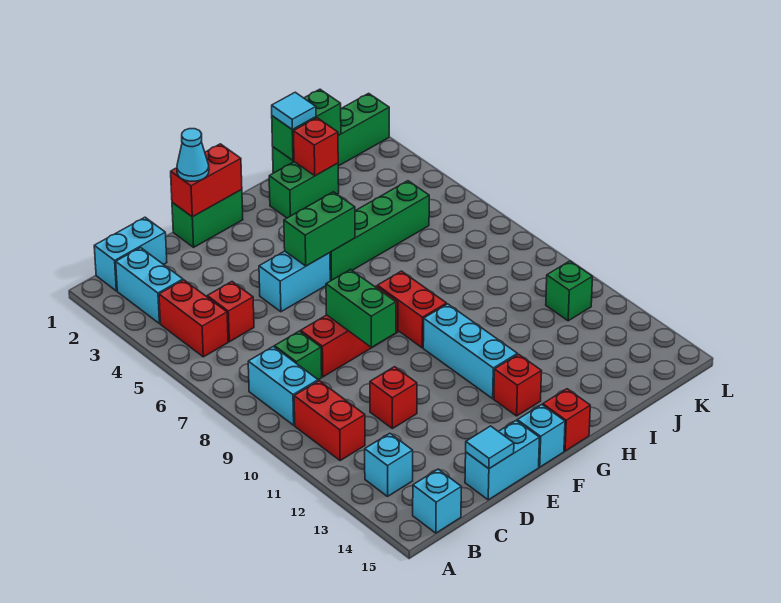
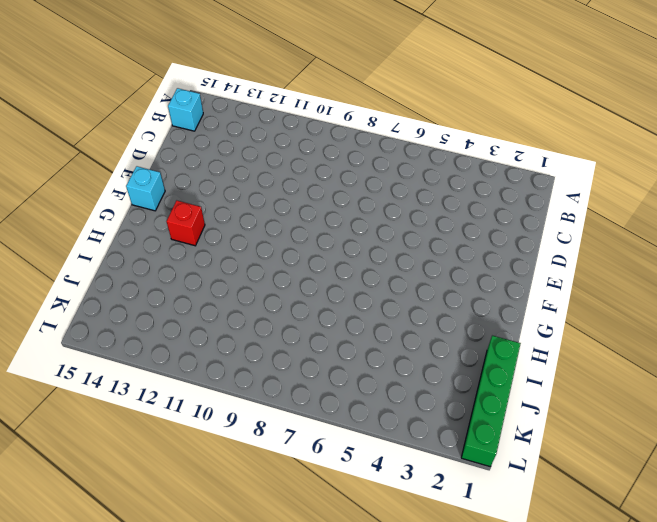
none -> cyan 1x2 brick [94,217,167,291]
none -> cyan 1x2 brick [116,248,183,324]
none -> red 1x2 brick [159,280,228,357]
none -> cyan 1x2 brick [248,346,318,425]

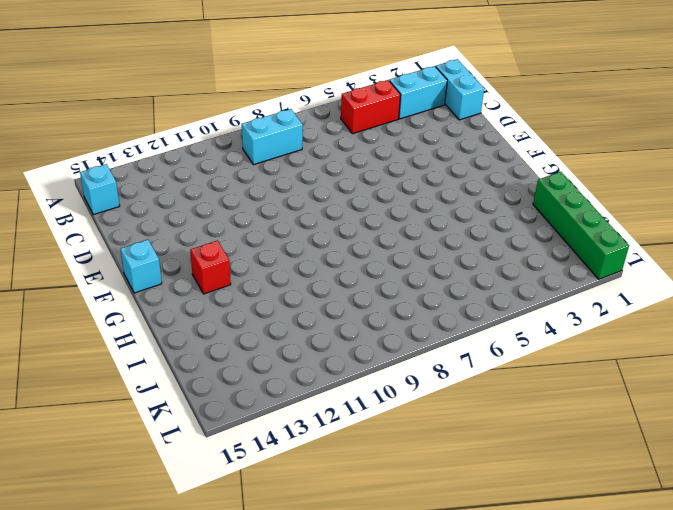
none -> red 1x2 brick [294,381,365,461]
none -> cyan 1x1 brick [365,433,413,496]
none -> red 1x1 brick [207,282,254,342]
none -> green 1x1 brick [275,331,322,380]

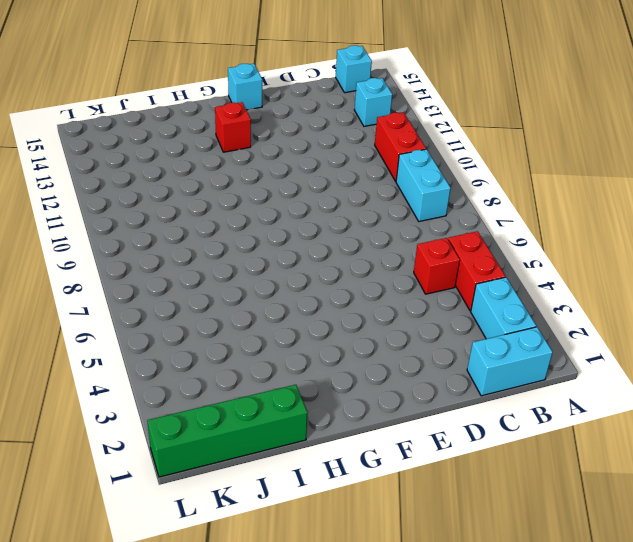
none -> green 1x1 brick [275,331,322,380]
none -> red 1x3 brick [301,286,398,377]
none -> red 1x1 brick [370,367,417,429]
none -> cyan 1x2 brick [465,421,539,500]

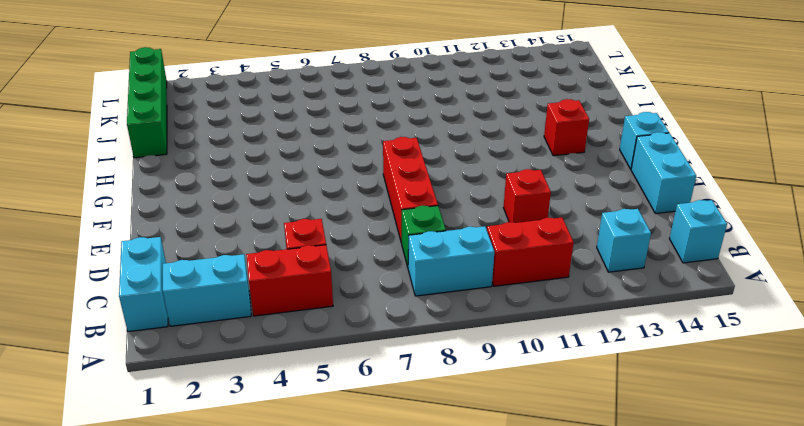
none -> green 1x2 brick [172,190,243,247]
none -> cyan 1x2 brick [259,251,330,312]
none -> green 1x4 brick [330,181,429,281]
none -> red 1x2 brick [378,271,447,348]

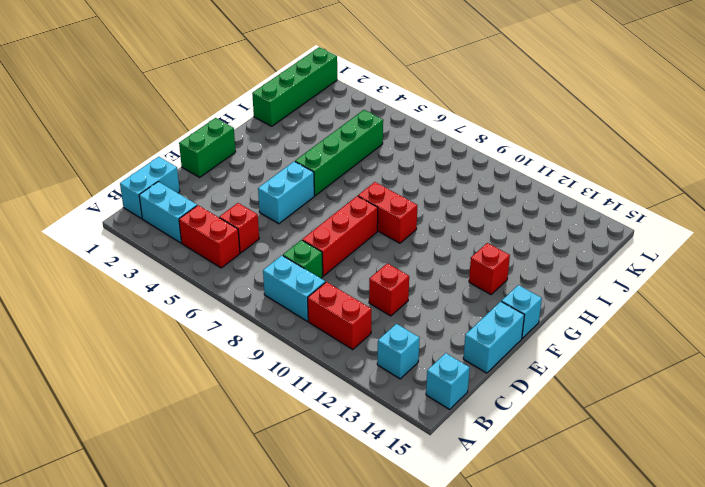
none -> cyan 1x3 brick [423,304,517,399]
none -> red 1x1 brick [543,389,590,451]
none -> green 1x2 brick [269,162,339,218]
none -> green 1x1 brick [546,261,593,321]

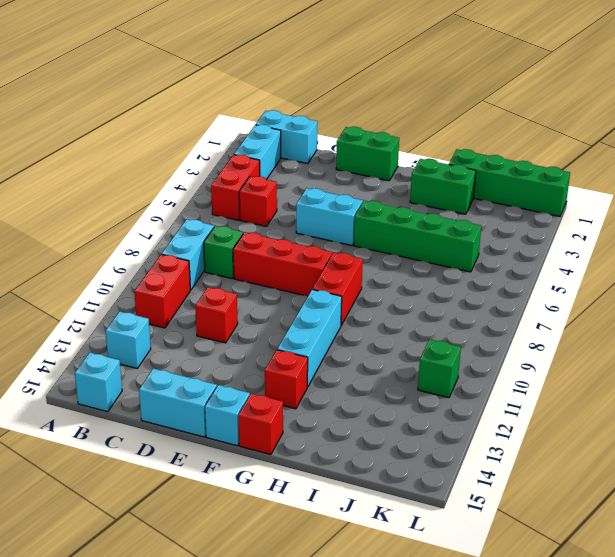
none -> cyan 1x1 tile [466,426,514,469]
none -> red 1x2 brick [171,144,242,217]
none -> green 1x2 brick [326,270,396,347]
none -> green 1x2 brick [284,192,355,266]

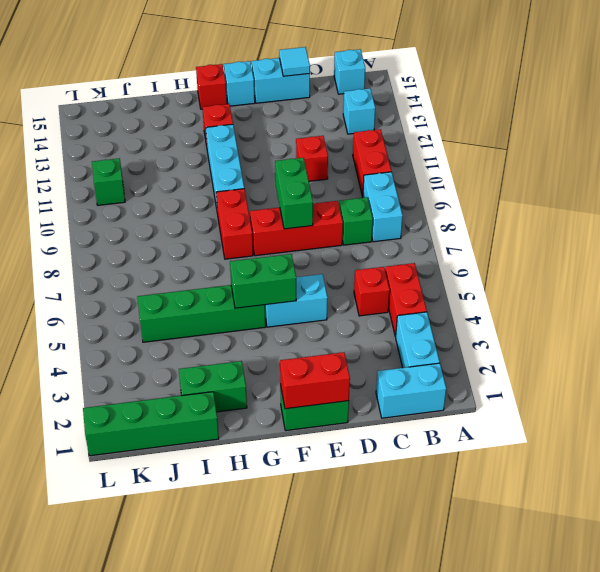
none -> green 1x2 brick [272,89,341,161]
none -> red 1x1 brick [293,118,338,176]
none -> cyan 1x1 cone [177,129,209,181]
none -> cyan 1x1 tile [272,92,316,130]

